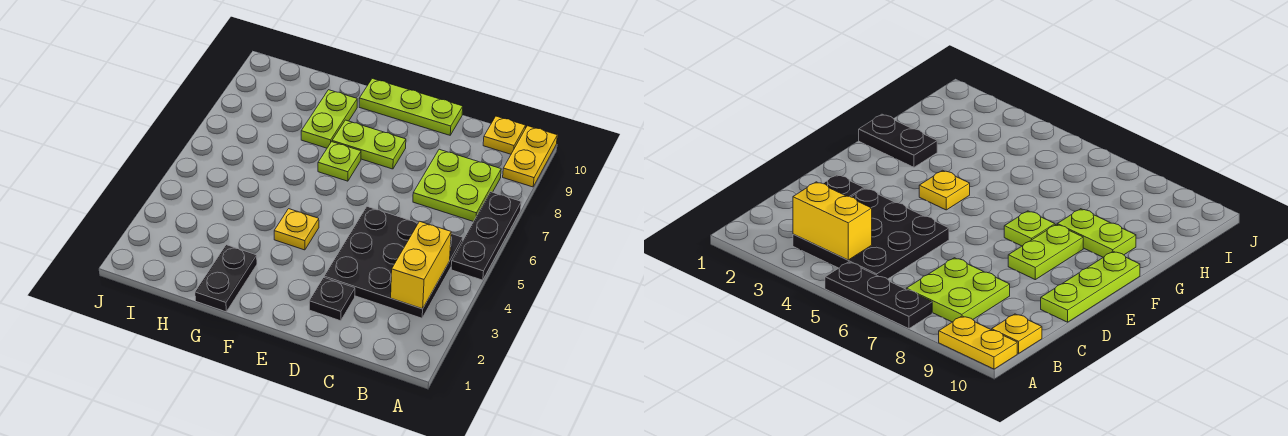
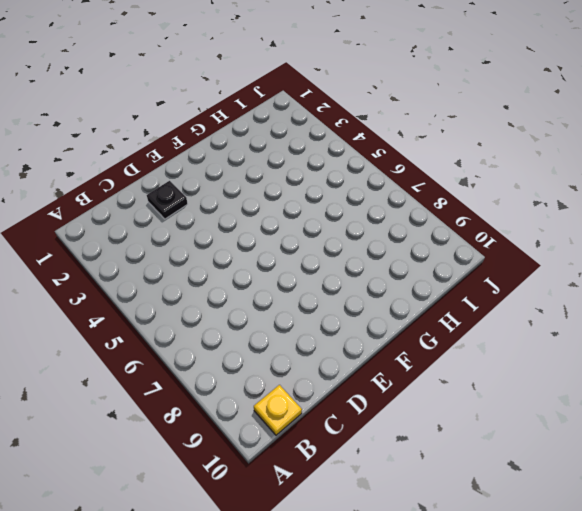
none -> black 1x3 plate [451,192,521,280]
none -> yellow 1x2 plate [503,126,557,187]
none -> black 3x3 plate [324,207,463,318]

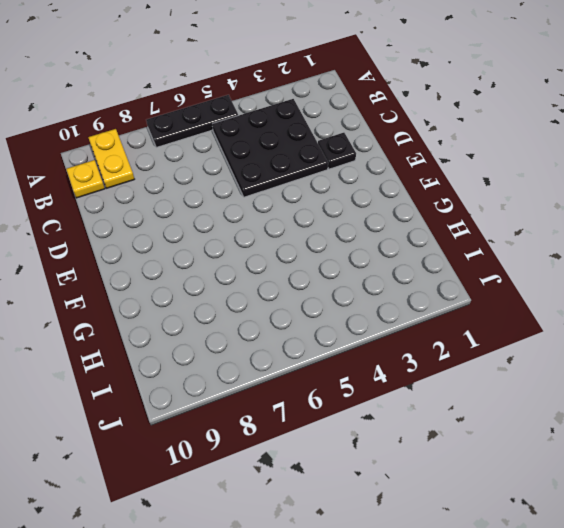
yellow 1x2 plate [88,129,134,188] -> yellow 1x2 plate turned to [503,126,557,187]
none -> lime 2x2 plate [413,149,501,221]
none -> lime 1x3 plate [359,79,463,135]
none -> lime 1x2 plate [332,120,406,169]

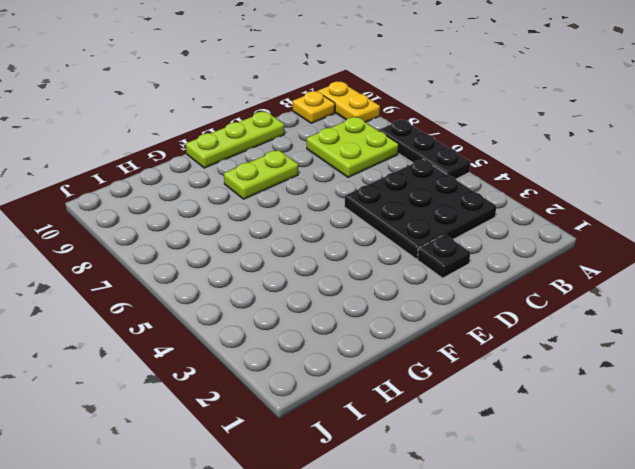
none -> yellow 1x1 plate [274,209,319,250]
none -> lime 1x1 plate [318,142,361,181]
none -> black 1x2 plate [195,245,257,312]

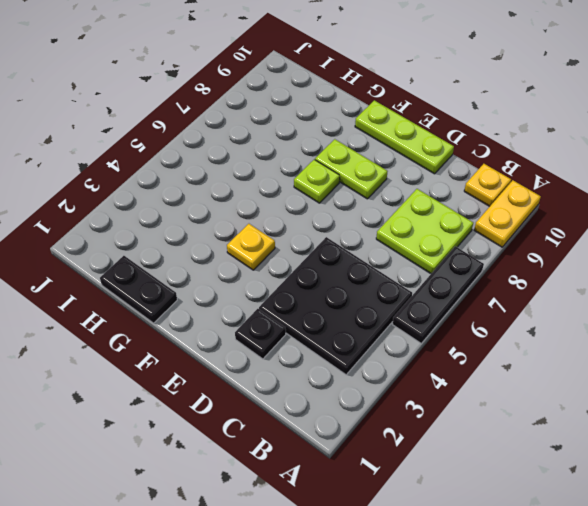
black 1x2 plate [100,256,177,323] -> black 1x2 plate turned to [195,245,257,312]
none -> lime 1x2 plate [301,90,357,148]
none -> yellow 1x2 brick [391,221,451,309]

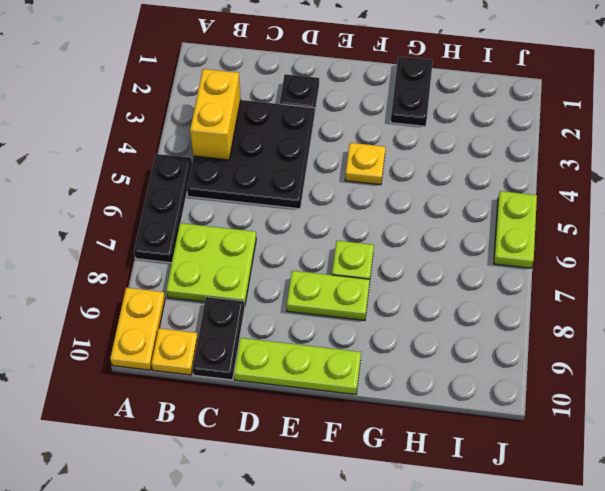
black 1x2 plate [193,297,245,380] -> none
lime 1x2 plate [494,191,537,268] -> lime 1x2 plate moved to [301,90,357,148]

